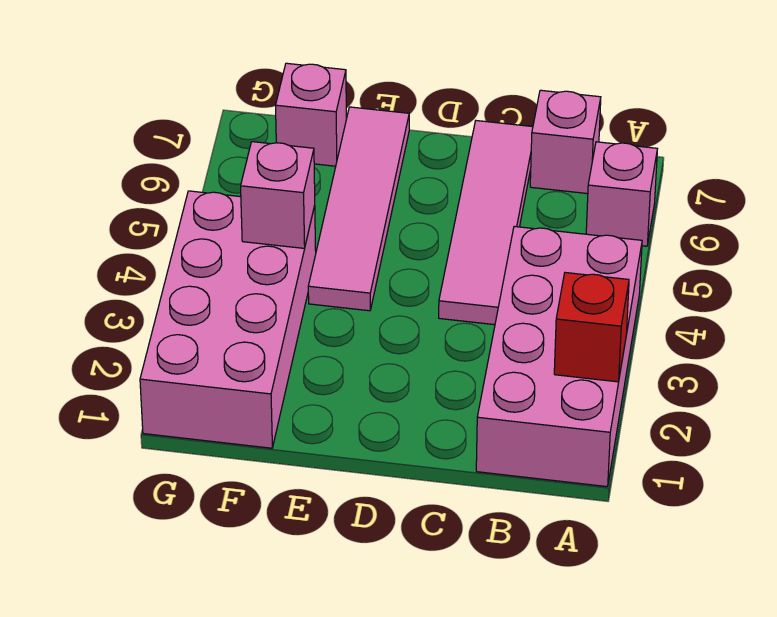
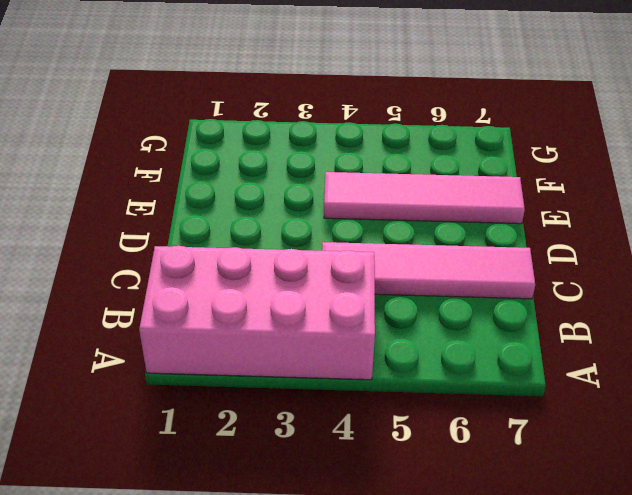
none -> pink 1x1 brick [586,142,657,246]
none -> pink 1x1 brick [530,90,601,194]

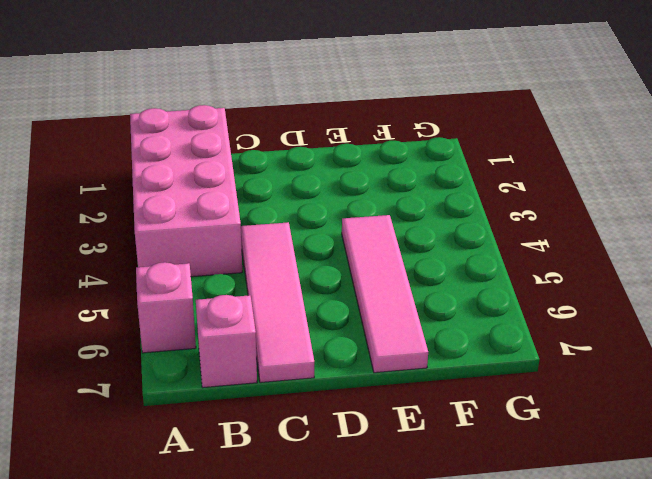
none -> pink 2x4 brick [140,191,316,448]
none -> pink 1x1 brick [276,63,346,166]

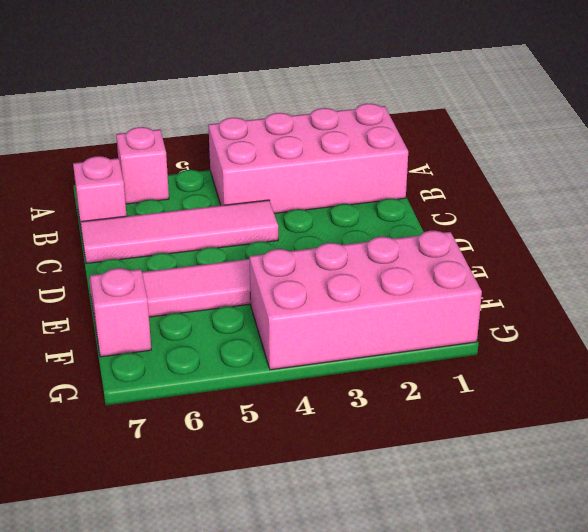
none -> red 1x1 brick [554,273,629,382]
none -> pink 1x1 brick [241,142,315,248]

